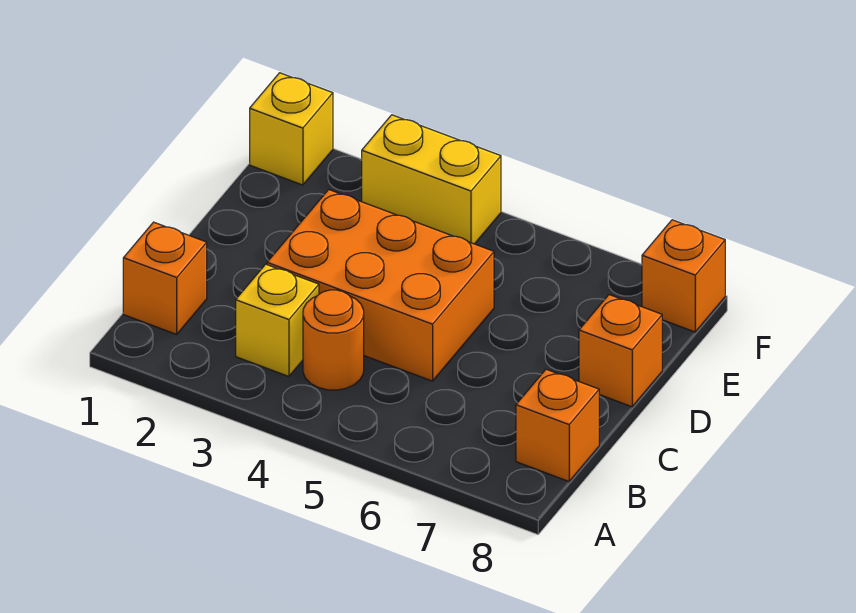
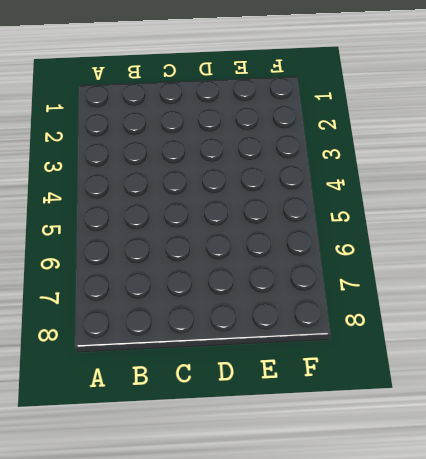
none -> orange 1x1 brick [123,222,207,334]
none -> yellow 1x1 brick [236,264,319,377]

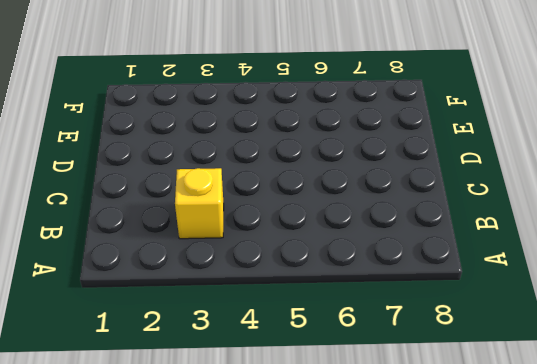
none -> orange 1x1 brick [123,222,207,334]
none -> orange 1x1 round brick [303,290,364,390]

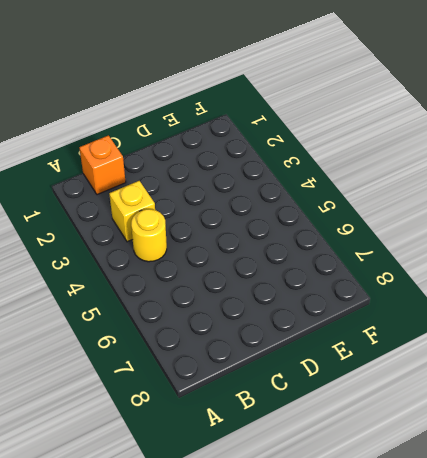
yellow 1x1 round brick [131,209,167,262] -> orange 1x1 round brick [303,290,364,390]
none -> orange 1x1 brick [516,369,599,481]
none -> orange 2x3 brick [267,190,494,381]

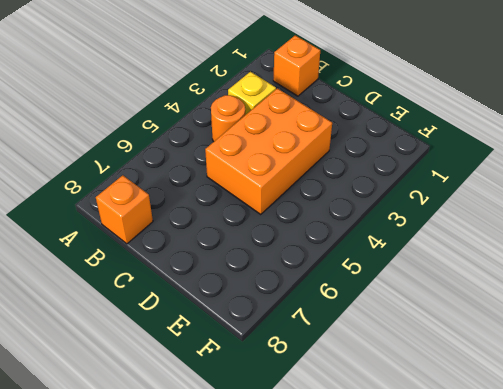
none -> orange 1x1 brick [579,295,662,407]
none -> yellow 1x1 brick [250,73,333,185]

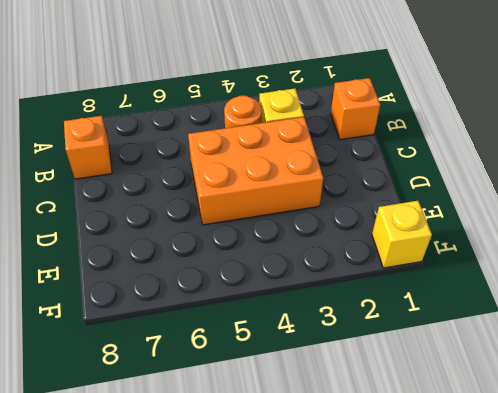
none -> orange 1x1 brick [579,295,662,407]
none -> yellow 1x2 brick [362,115,501,244]

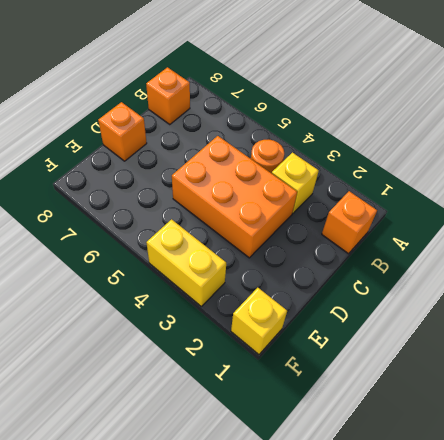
none -> orange 1x1 brick [642,220,725,332]

